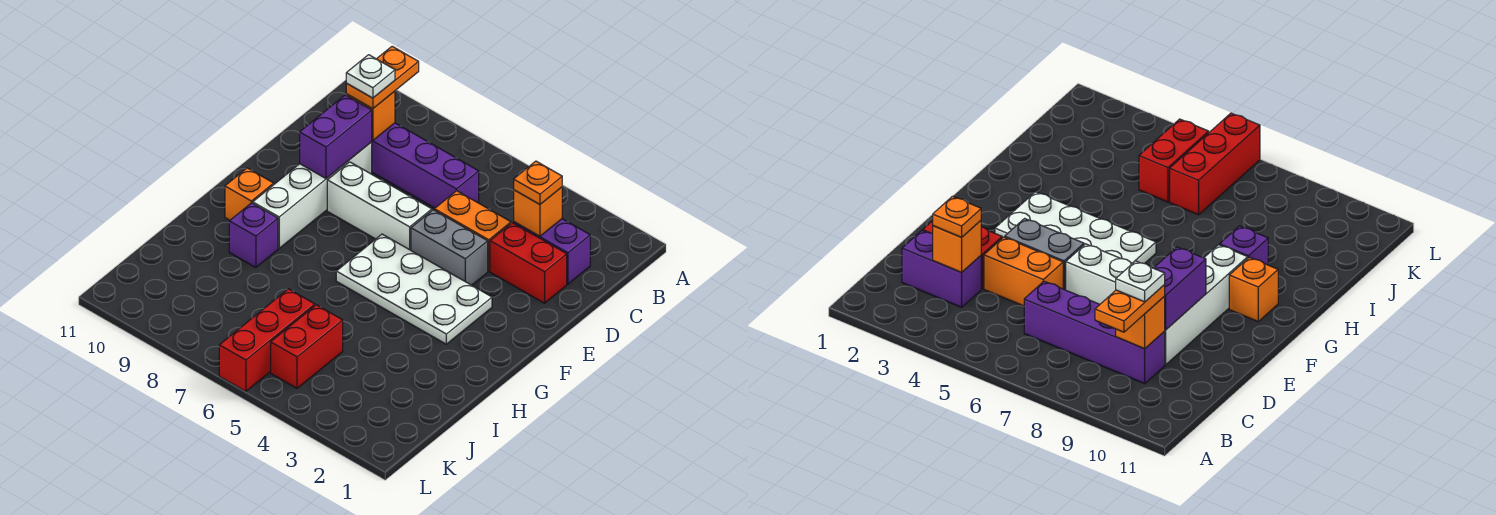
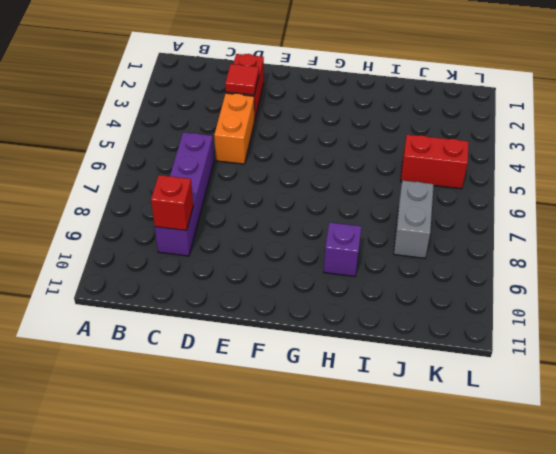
red 1x1 brick [151,175,193,230] -> orange 1x1 brick [346,91,395,141]
red 1x1 tile [225,64,259,95] -> none
grey 1x2 brick [394,180,434,258] -> grey 1x2 brick moved to [411,210,488,285]
none -> purple 1x2 brick [514,219,590,284]
none -> white 1x4 brick [253,142,372,248]
none -> white 1x3 brick [327,162,432,250]

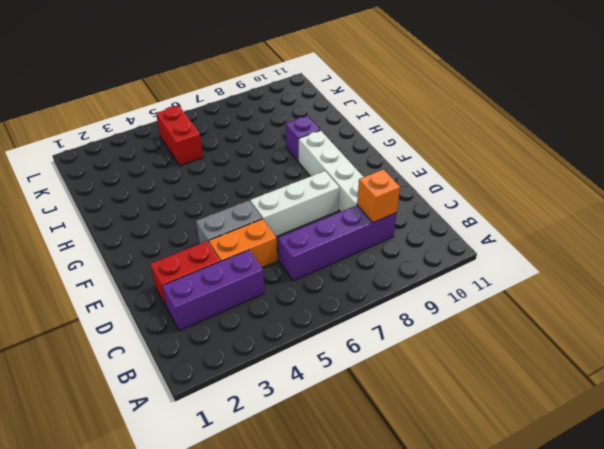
purple 1x3 brick [163,250,264,331] -> purple 1x2 brick [514,219,590,284]
none -> white 2x4 plate [336,234,492,344]
none -> orange 1x1 brick [225,168,274,220]
none -> red 1x3 brick [219,289,315,391]

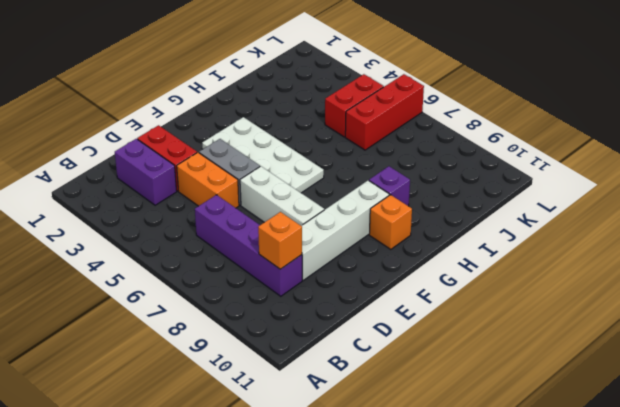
none -> orange 1x1 brick [514,187,562,236]
none -> purple 1x2 brick [300,95,372,178]
none -> orange 1x2 plate [346,46,419,109]

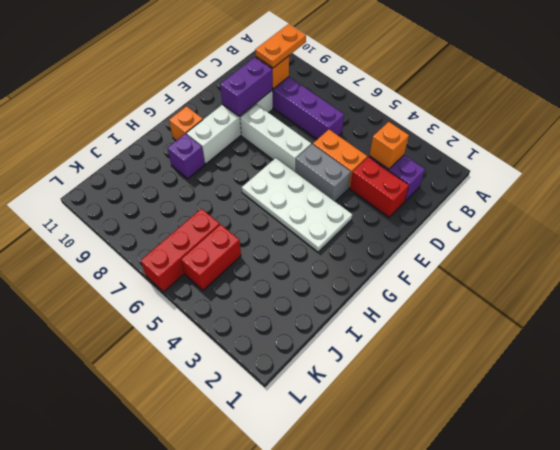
none -> orange 1x1 plate [514,161,562,204]
none -> white 1x1 plate [346,55,395,98]

